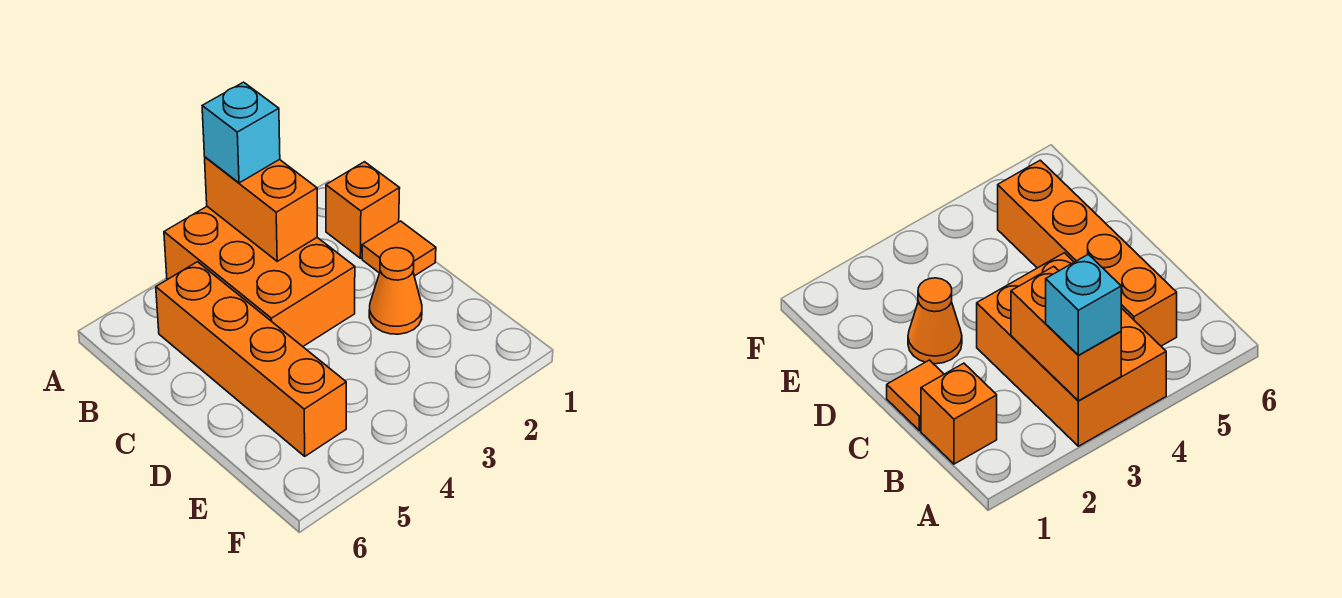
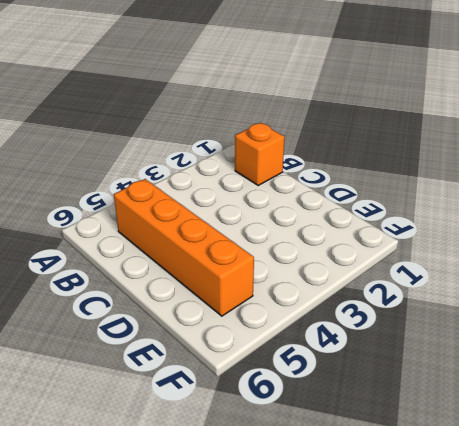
none -> orange 2x3 brick [164,207,355,346]
none -> orange 1x1 tile [362,221,436,276]

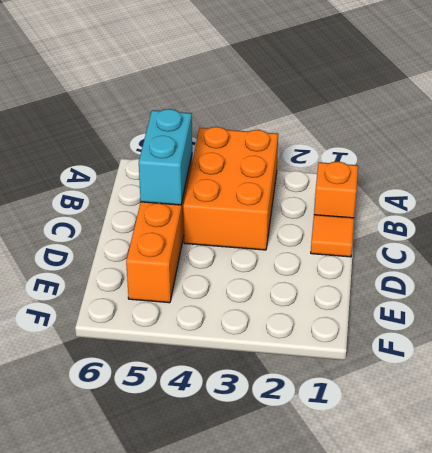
cyan 1x2 brick [139,109,192,205] -> none
none -> orange 1x1 cone [369,248,422,334]
none -> orange 1x2 brick [205,157,317,261]

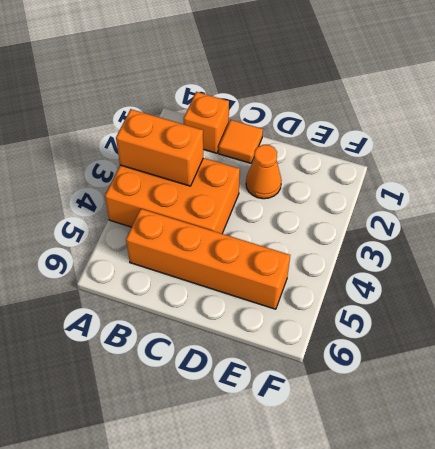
none -> cyan 1x1 brick [202,82,280,183]

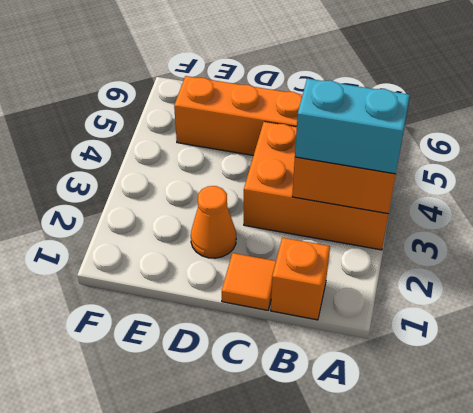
cyan 1x2 brick [295,79,410,174] -> cyan 1x1 brick [202,82,280,183]

